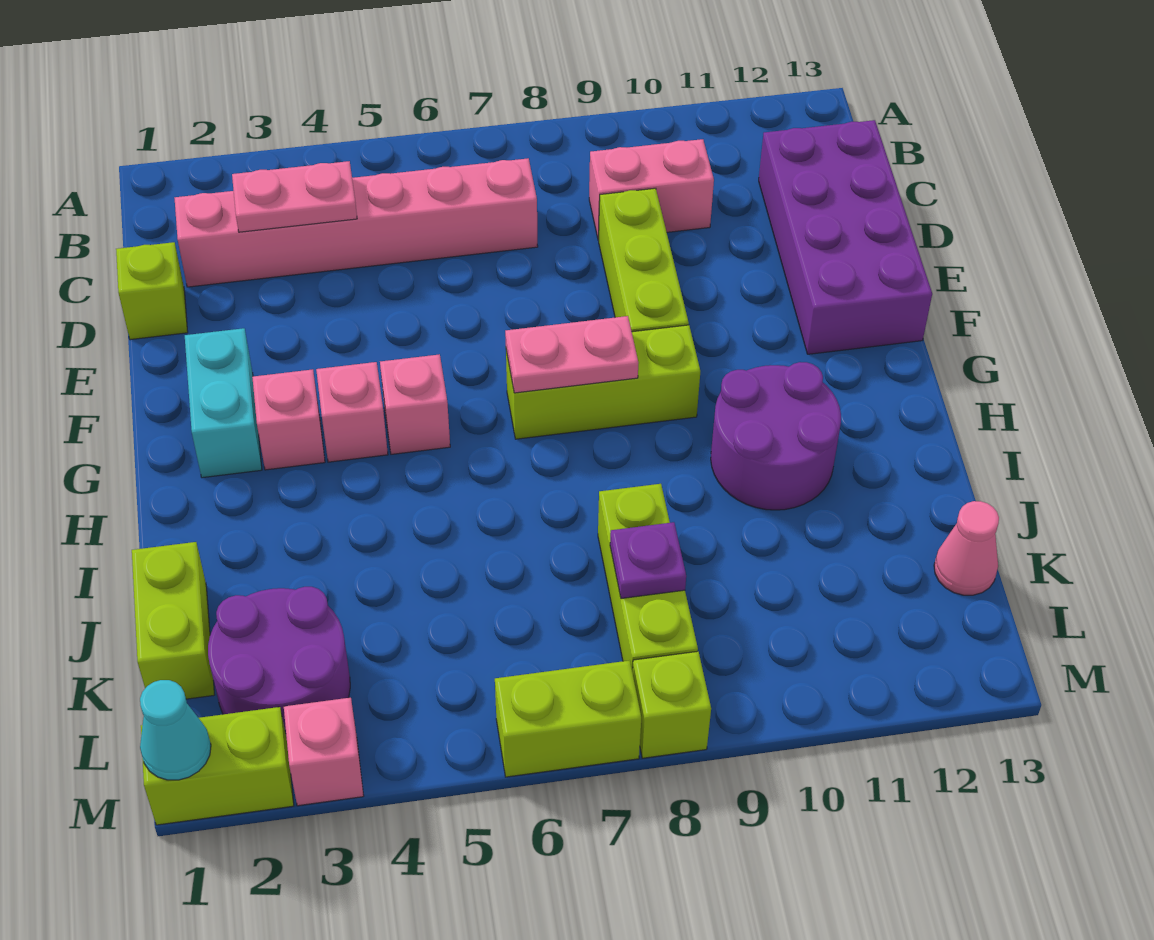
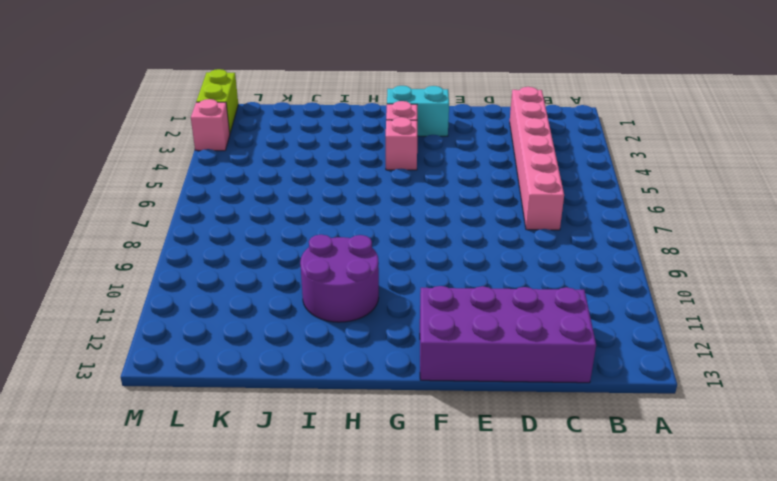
none -> pink 1x2 brick [589,139,714,240]
none -> lime 1x1 brick [116,242,188,340]
none -> lime 1x3 brick [599,188,689,332]

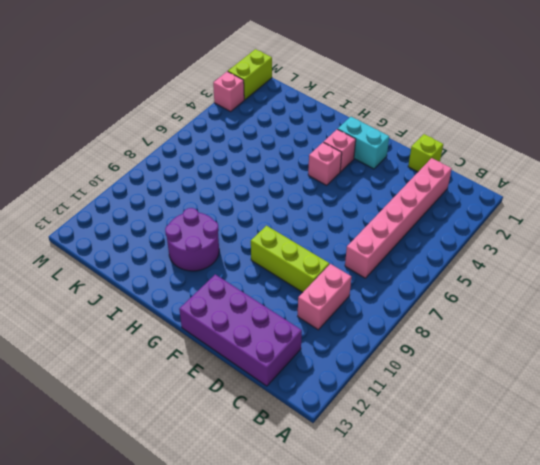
none -> pink 1x1 brick [380,354,450,454]
none -> lime 1x3 brick [506,325,700,439]
none -> lime 1x2 brick [132,542,214,699]

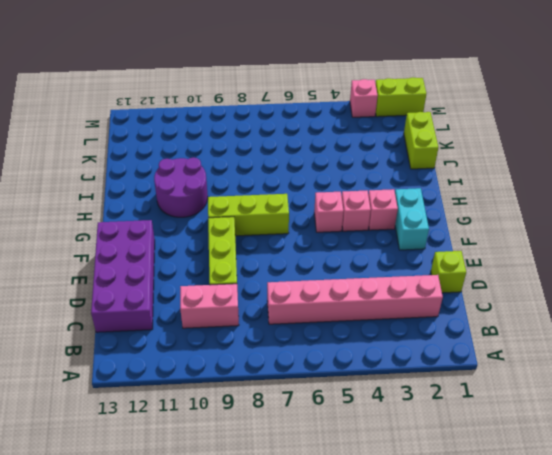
none -> lime 1x3 brick [598,484,698,673]
none -> purple 2x2 round brick [208,587,350,739]
none -> pink 1x1 cone [934,501,999,595]

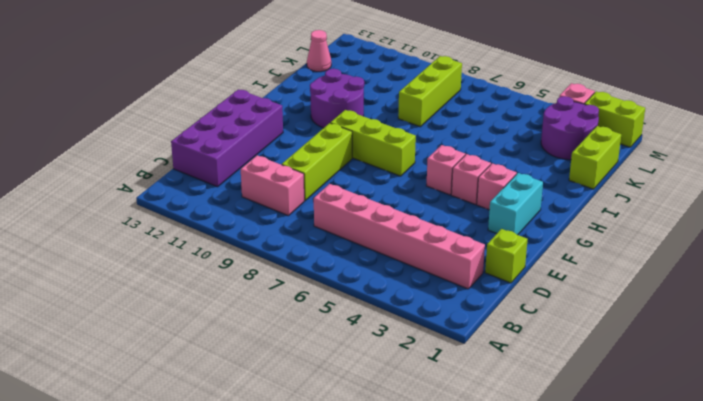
none -> lime 1x2 brick [495,660,641,777]
none -> lime 1x1 brick [633,651,711,758]
none -> pink 1x2 plate [232,161,357,232]

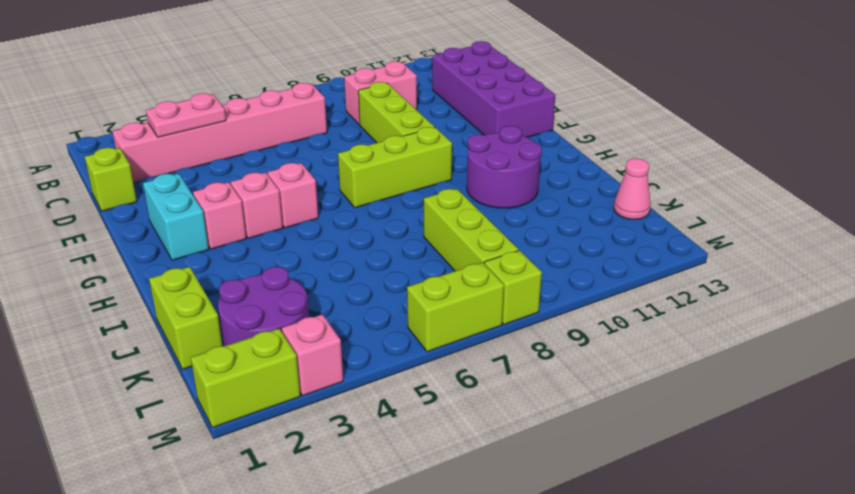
none -> pink 1x2 plate [505,316,638,393]
none -> purple 1x1 plate [610,522,686,599]
none -> cyan 1x1 cone [140,680,211,780]

